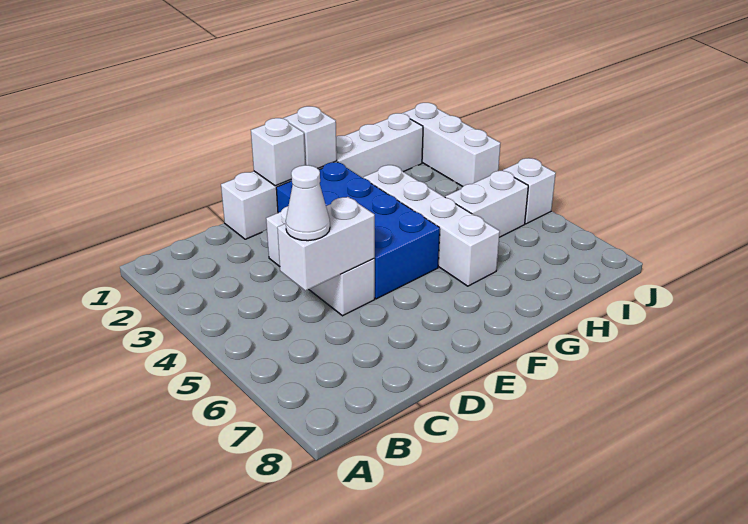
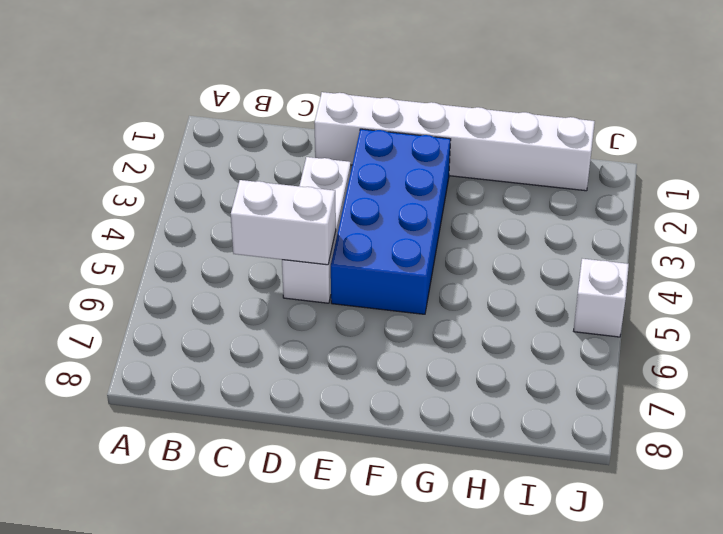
none -> white 1x4 brick [363,165,500,286]
none -> white 1x2 brick [445,171,528,237]

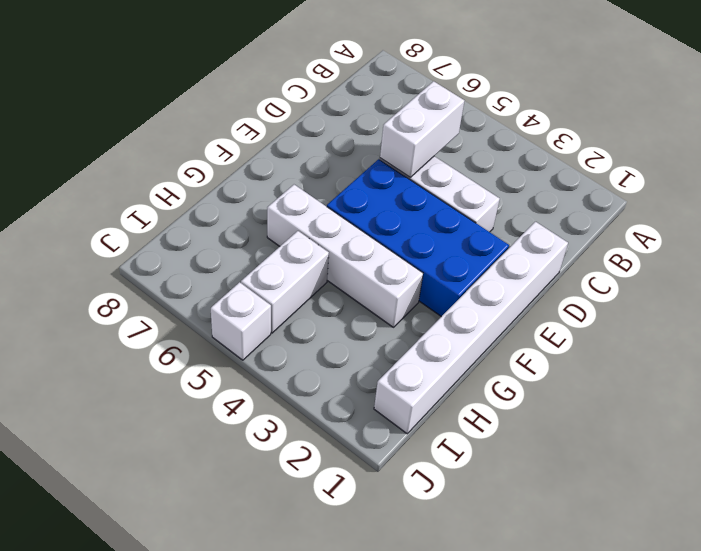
none -> white 1x3 brick [402,103,500,186]
none -> white 1x1 brick [251,118,305,186]

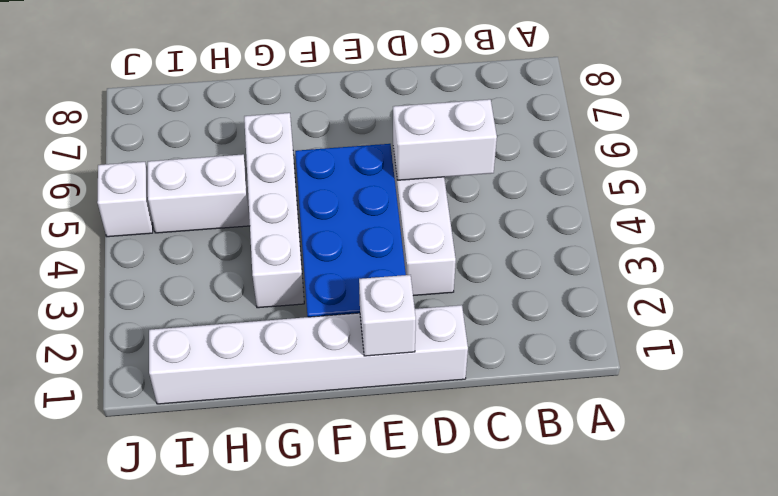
none -> white 1x3 brick [402,103,500,186]
none -> white 1x1 brick [283,106,337,168]

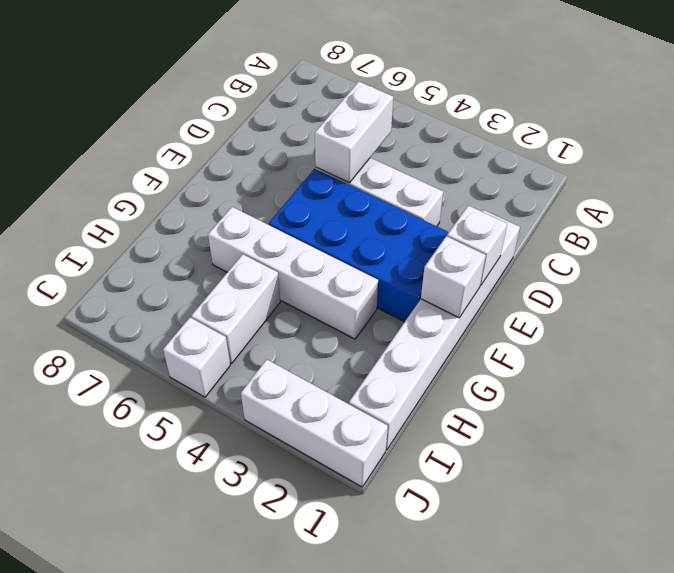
none -> white 1x1 cone [286,165,330,241]

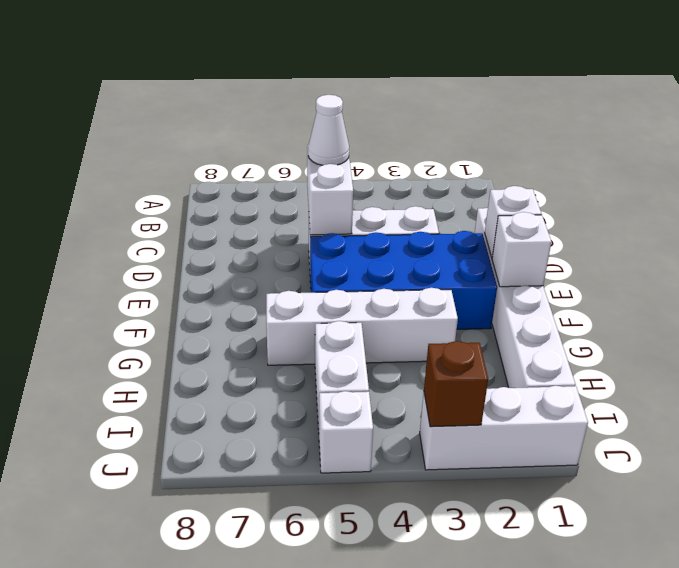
brown 1x1 brick [424,341,488,427] -> none

